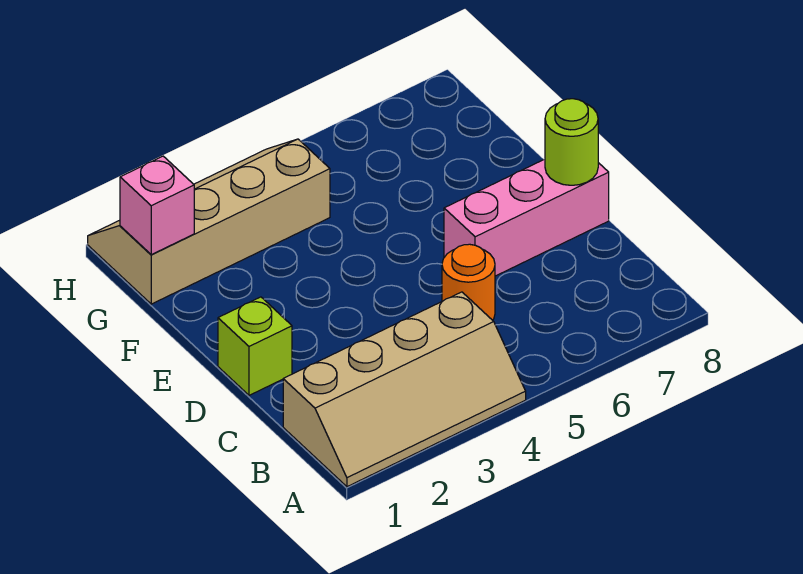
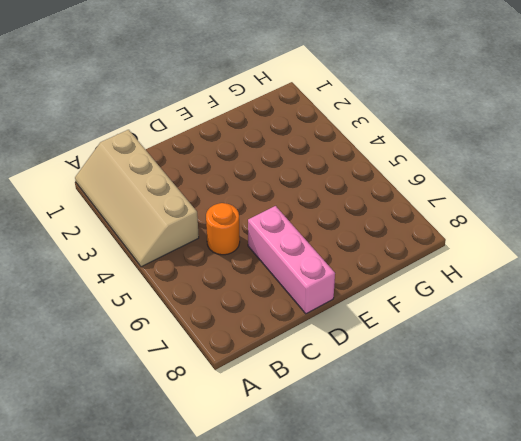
none -> lime 1x1 brick [218,297,292,395]
none -> tan 2x4 slope [88,139,330,304]

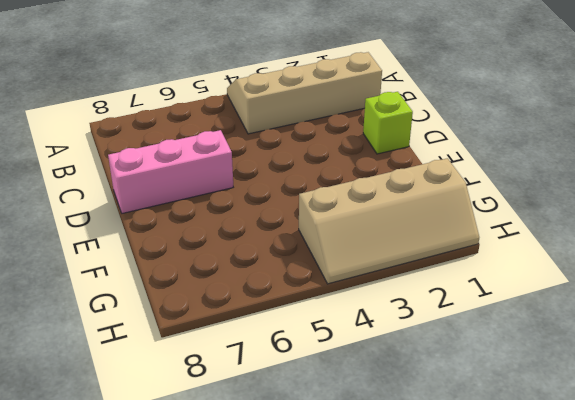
none -> orange 1x1 round brick [442,244,495,320]
none -> lime 1x1 round brick [545,99,598,185]

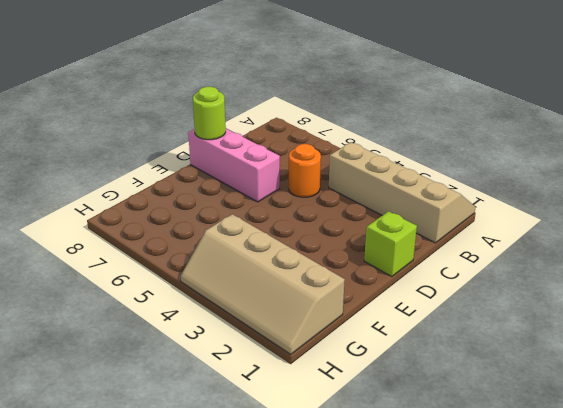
none -> pink 1x1 brick [120,156,194,255]

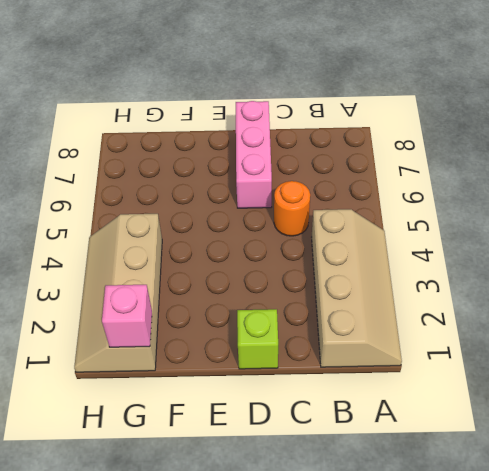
none -> lime 1x1 round brick [545,99,598,185]

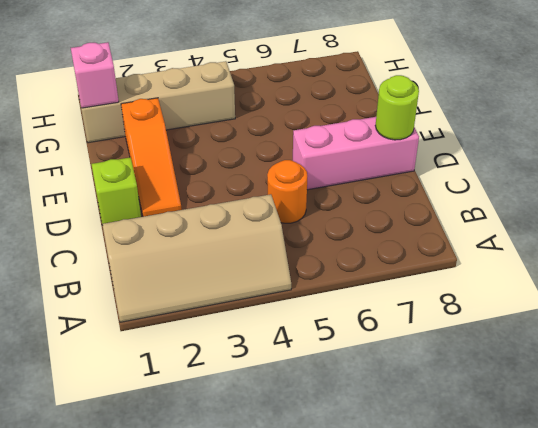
orange 1x3 slope [121,98,182,217] -> none

